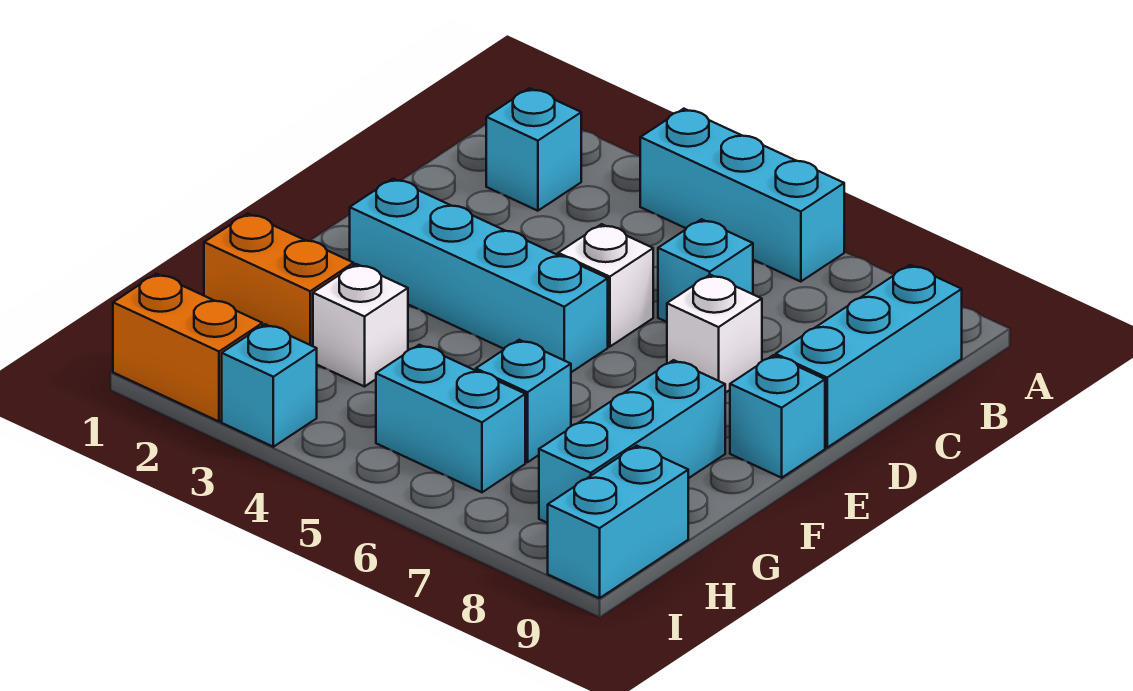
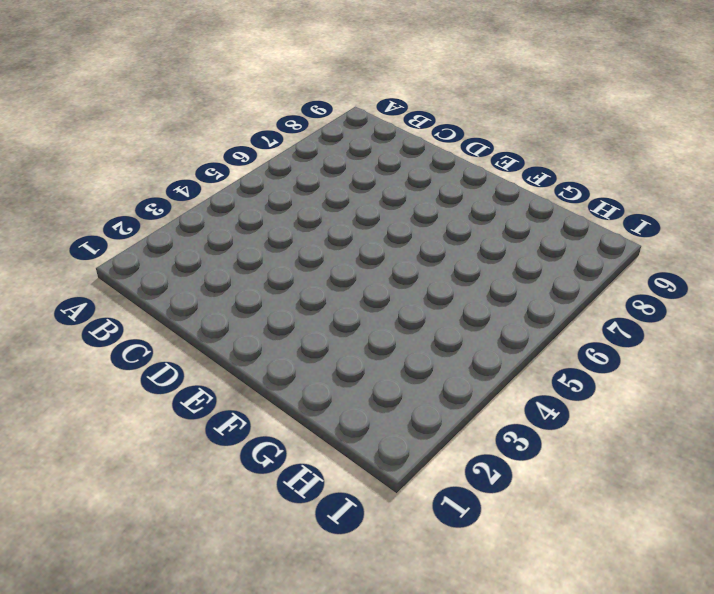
none -> cyan 1x3 brick [640,109,844,282]
none -> cyan 1x1 brick [486,88,581,211]
none -> cyan 1x3 brick [776,265,962,448]

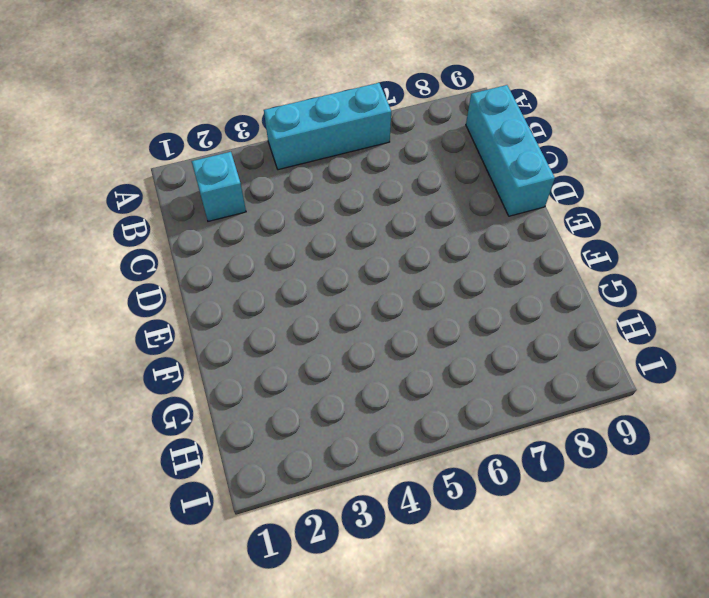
none -> cyan 1x1 brick [658,219,753,322]
none -> white 1x1 brick [558,224,653,347]
none -> white 1x1 brick [667,275,762,393]

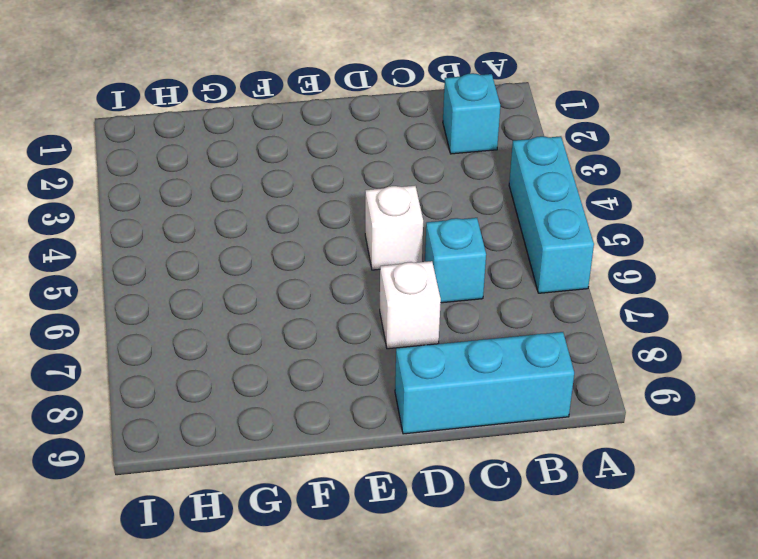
none -> cyan 1x4 brick [350,179,608,372]
none -> cyan 1x1 brick [730,355,825,478]
none -> cyan 1x3 brick [539,360,725,523]

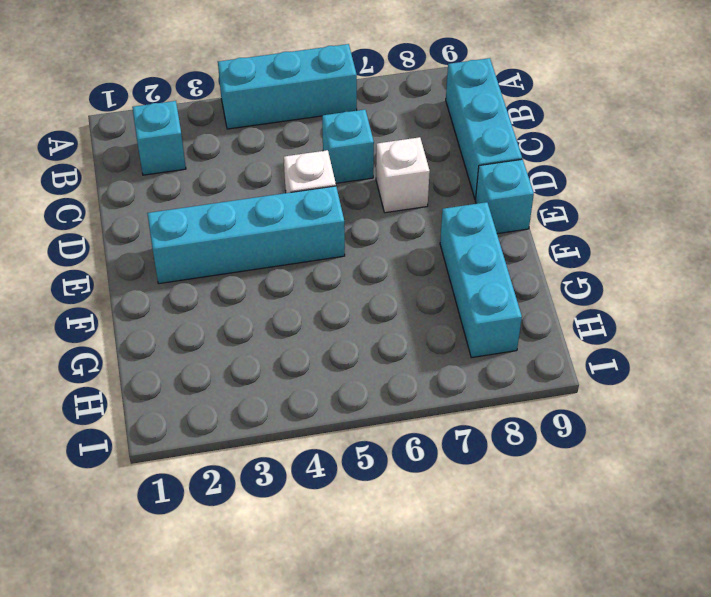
none -> orange 1x2 brick [204,214,354,346]
none -> white 1x1 brick [313,264,408,387]
none -> cyan 1x1 brick [476,340,571,462]

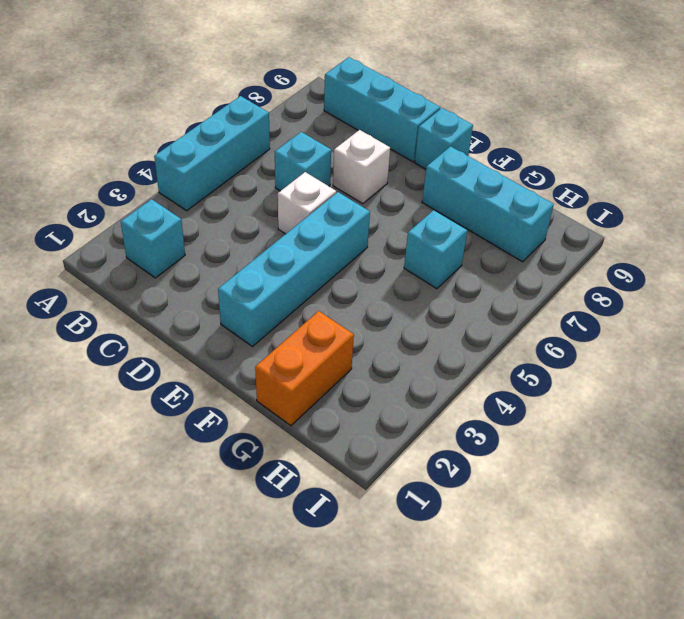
none -> white 1x1 brick [313,264,408,387]
none -> cyan 1x2 brick [376,345,525,492]
none -> cyan 1x2 brick [548,446,688,598]

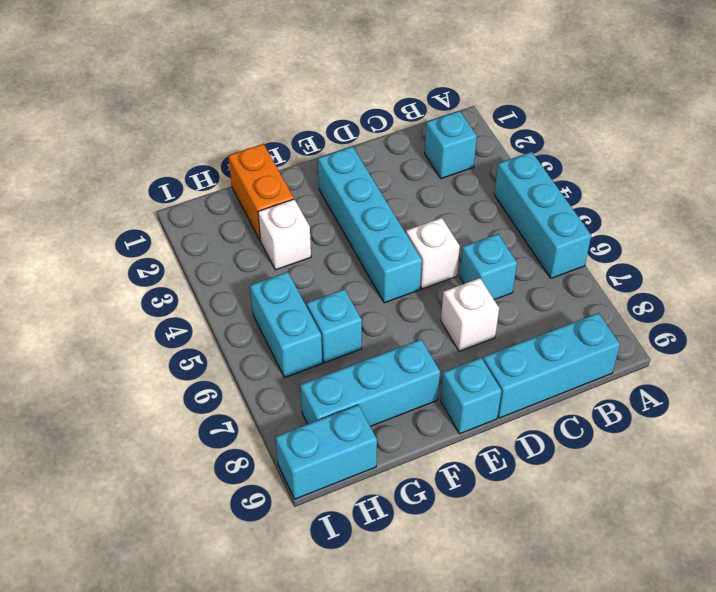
none -> orange 1x2 brick [113,274,262,421]
none -> cyan 1x1 brick [222,324,317,447]

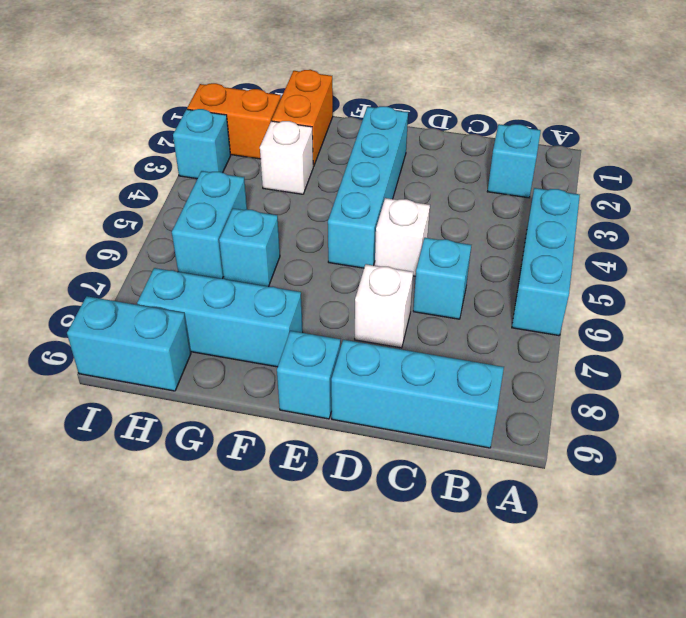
orange 1x2 brick [187,83,281,159] -> orange 1x2 brick turned to [113,274,262,421]

